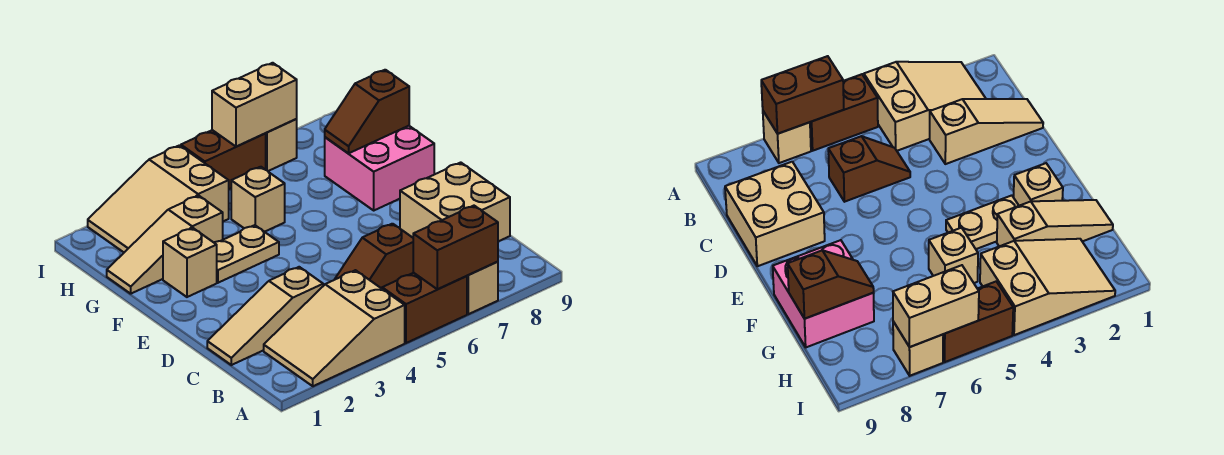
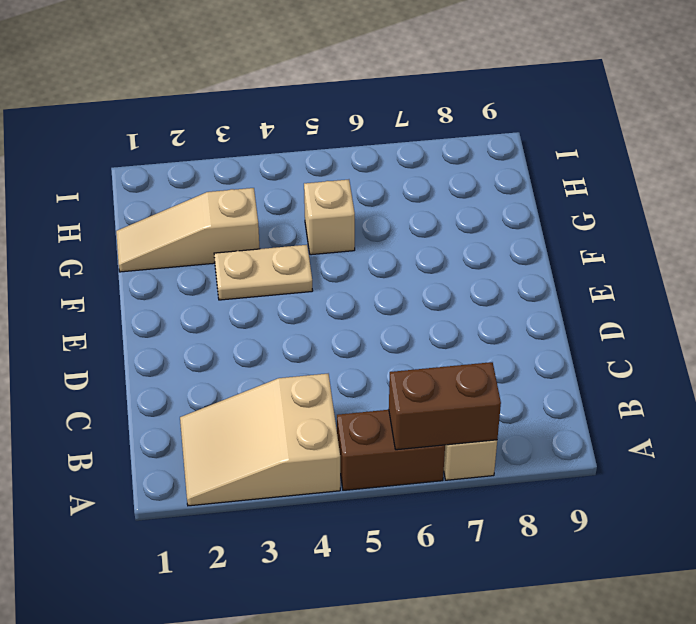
none -> tan 1x3 slope [207,267,323,365]
none -> brown 1x2 slope [334,224,413,289]
none -> tan 2x2 brick [400,163,510,241]

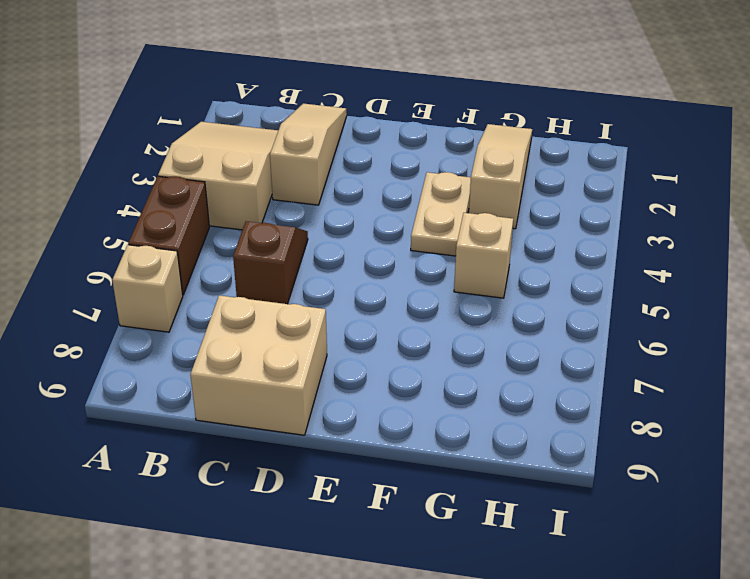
none -> tan 1x1 brick [163,228,217,297]
none -> pink 2x2 brick [325,126,434,210]
none -> tan 2x3 slope [88,145,229,252]

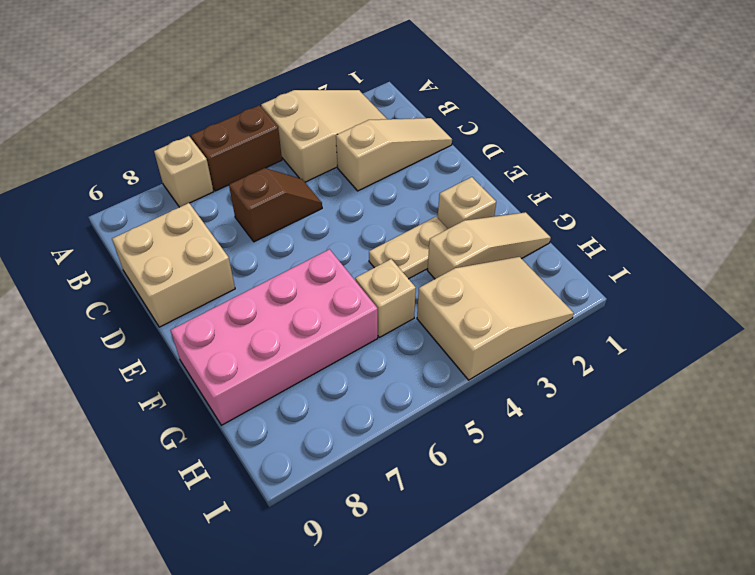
pink 2x4 brick [171,249,378,425] -> pink 2x2 brick [325,126,434,210]
none -> brown 1x2 brick [181,130,266,189]
none -> tan 1x1 brick [265,119,297,171]
none -> brown 1x2 brick [413,206,498,289]

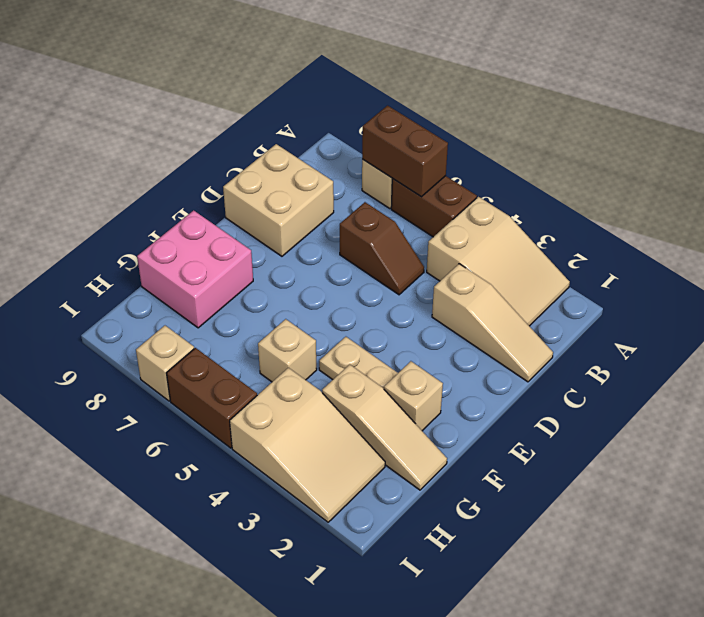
none -> brown 1x2 slope [325,70,409,153]
none -> tan 1x2 brick [212,63,297,147]

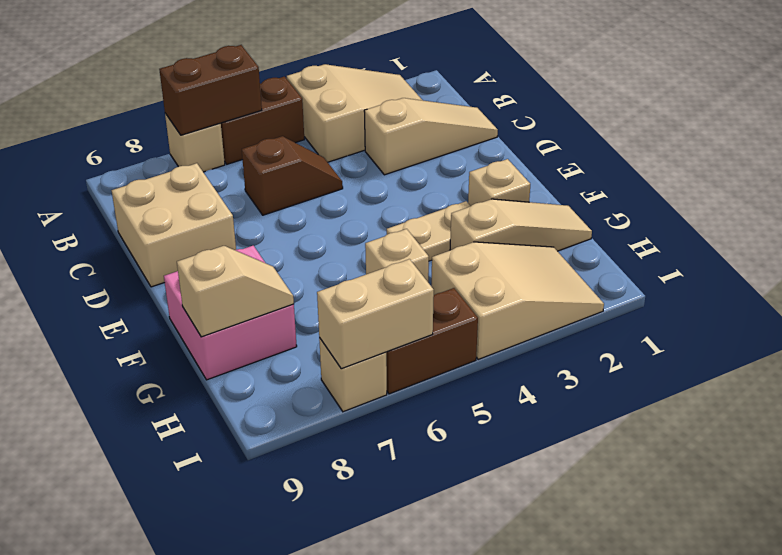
tan 1x2 slope [177,246,294,337] -> brown 1x2 slope [325,70,409,153]

